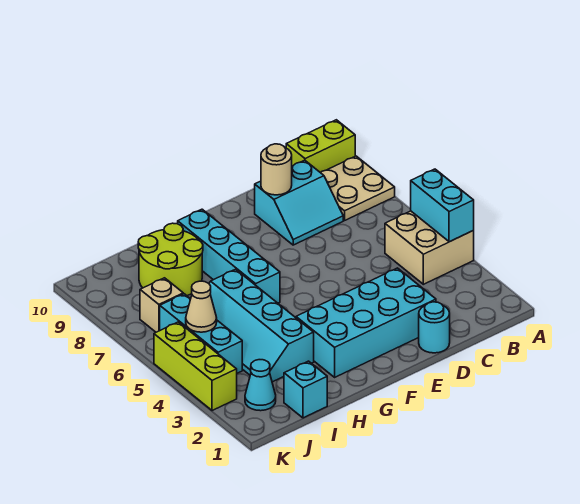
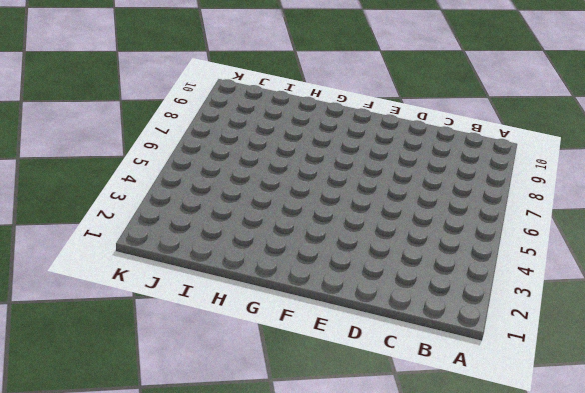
none -> tan 2x2 brick [385,211,474,284]
none -> tan 2x2 plate [320,156,395,221]
none -> lime 1x2 brick [286,120,355,172]

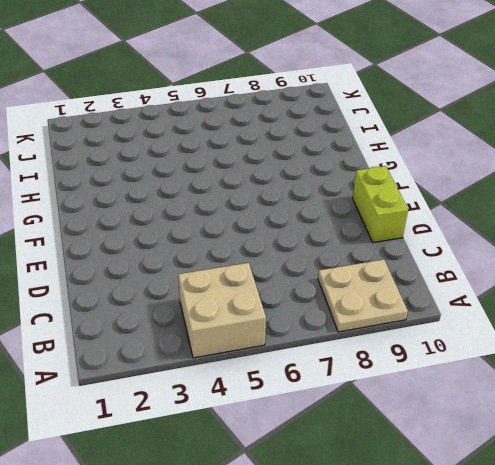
lime 1x2 brick [353,166,408,243] -> lime 1x2 brick moved to [286,120,355,172]
none -> cyan 2x2 slope [255,160,343,245]
none -> cyan 1x1 round brick [419,302,450,353]
none -> cyan 2x4 brick [296,268,436,377]

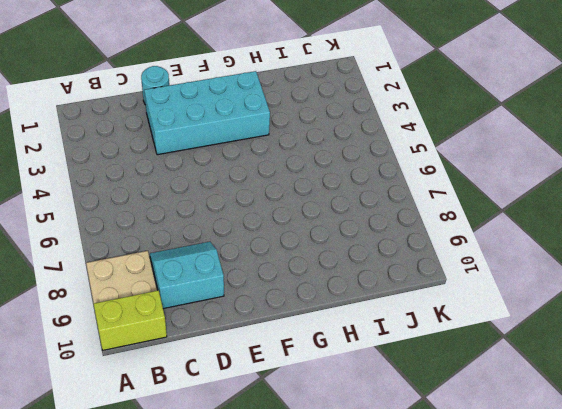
none -> tan 2x2 brick [385,211,474,284]
none -> cyan 1x4 brick [178,209,280,303]
none -> cyan 2x4 slope [209,269,314,382]

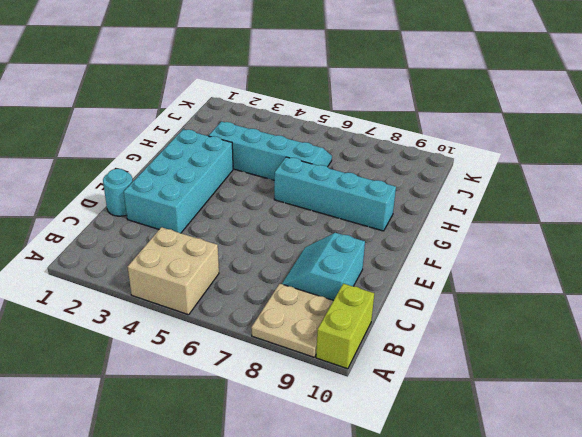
none -> lime 2x2 round brick [138,223,203,296]
none -> cyan 1x1 brick [284,361,327,418]
none -> cyan 1x1 cone [245,360,276,411]

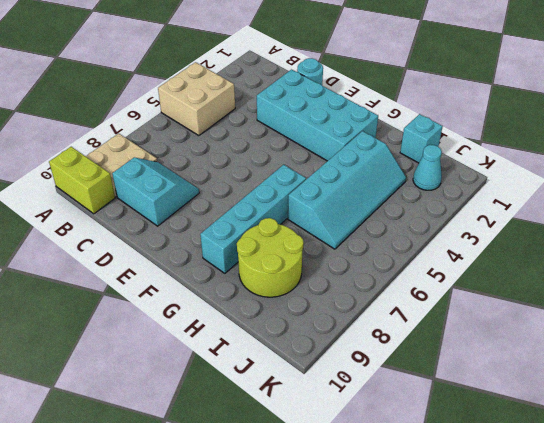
none -> cyan 1x3 brick [160,294,242,373]
none -> tan 1x1 brick [140,278,183,332]
none -> lime 1x3 brick [154,322,237,411]

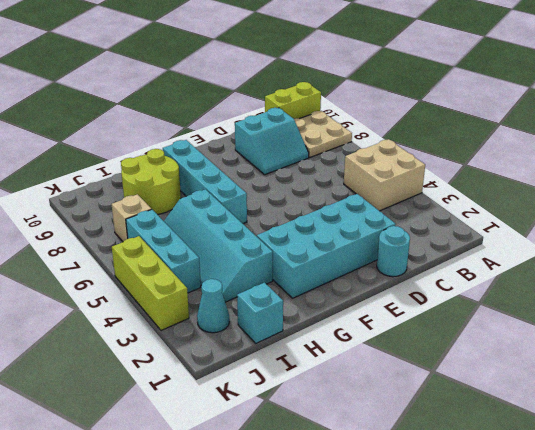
none -> cyan 1x2 brick [411,169,474,242]
none -> tan 1x1 round brick [261,144,292,195]
none -> tan 1x1 cone [186,281,217,332]

